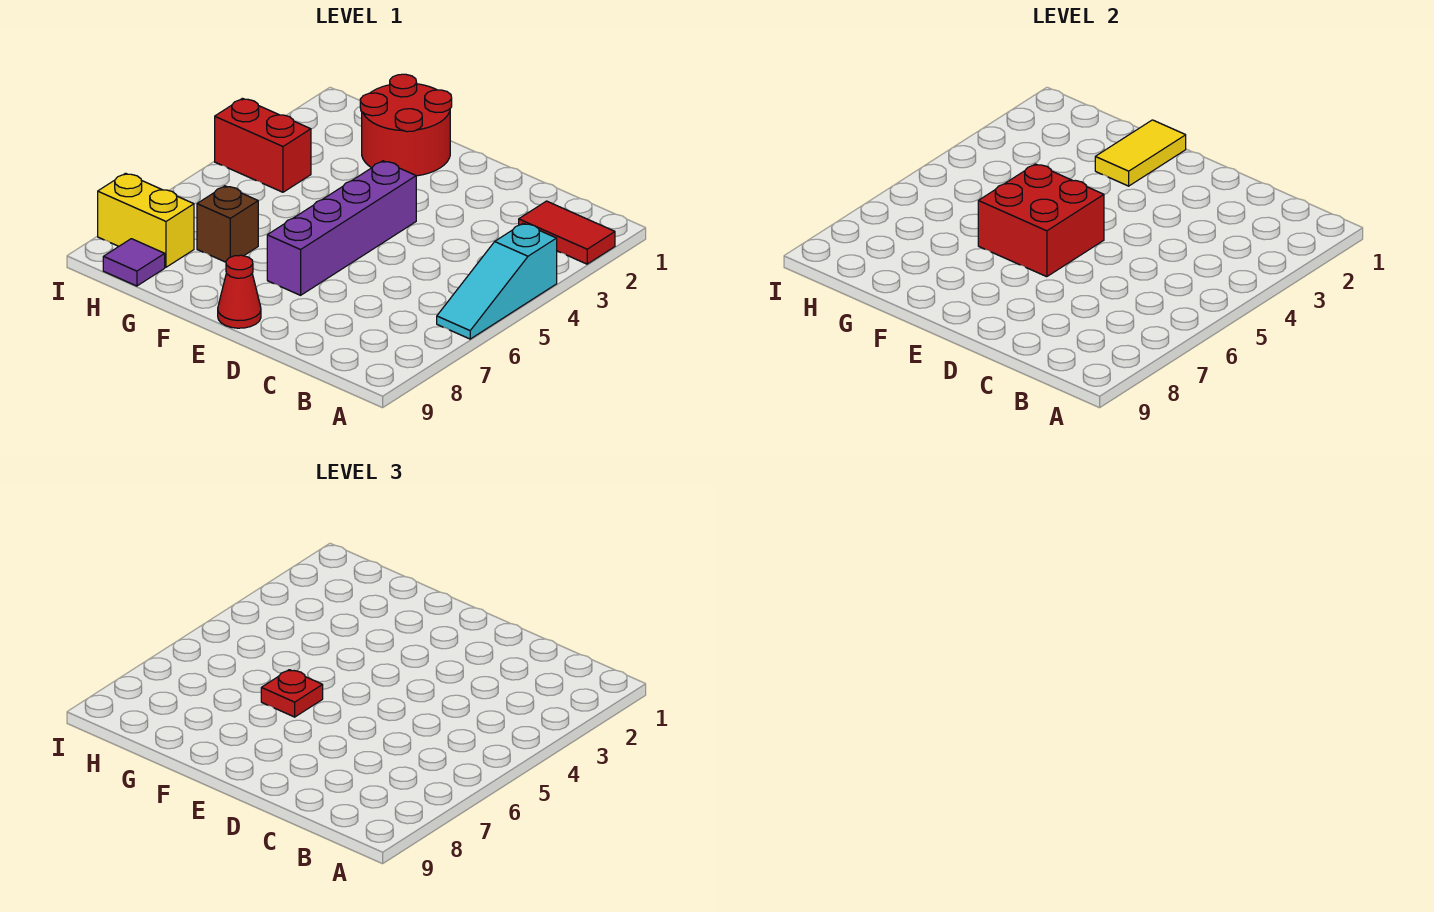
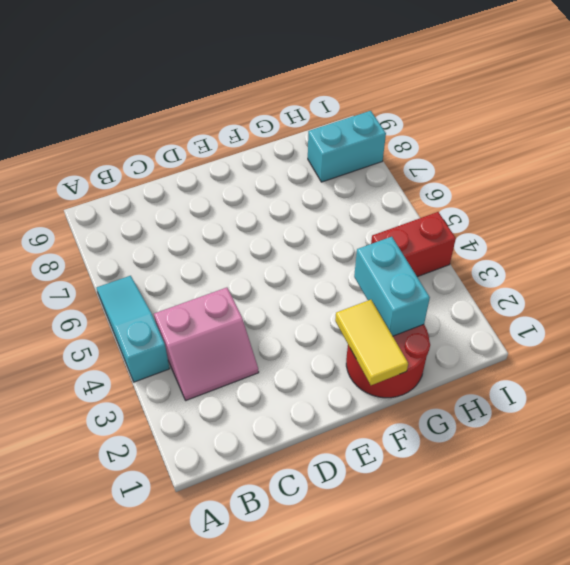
pink 2x2 slope [154,288,259,400] -> none
cyan 1x2 brick [354,237,430,336] -> none
cyan 1x2 brick [308,111,386,182] -> yellow 1x2 brick [98,173,194,267]
none -> red 1x2 tile [519,201,615,264]
none -> purple 1x4 brick [267,161,416,295]
none -> red 1x1 cone [218,255,261,328]

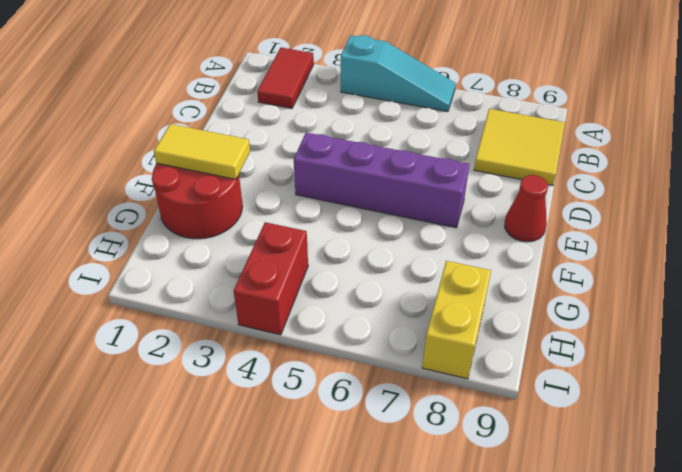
yellow 2x2 tile [474,109,565,186] -> none
none -> brown 1x1 brick [197,186,258,262]
none -> purple 1x1 tile [103,239,165,286]
none -> red 2x2 brick [978,164,1104,277]

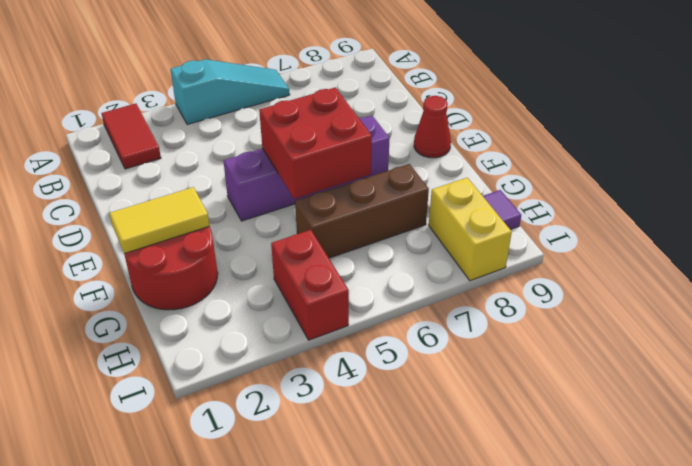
brown 1x3 brick [295,164,429,258] -> brown 1x1 brick [197,186,258,262]
none -> red 1x1 plate [261,670,323,717]

